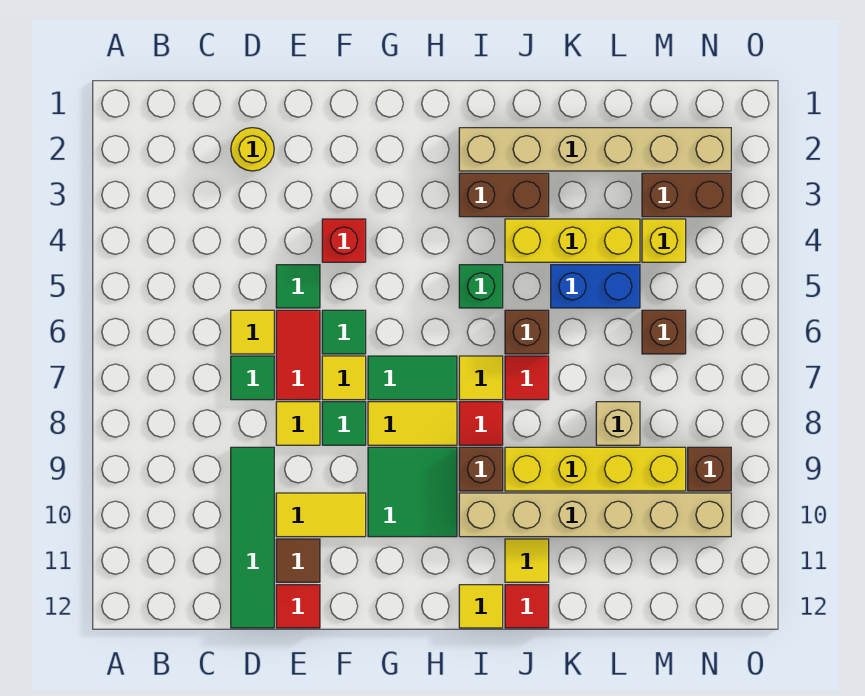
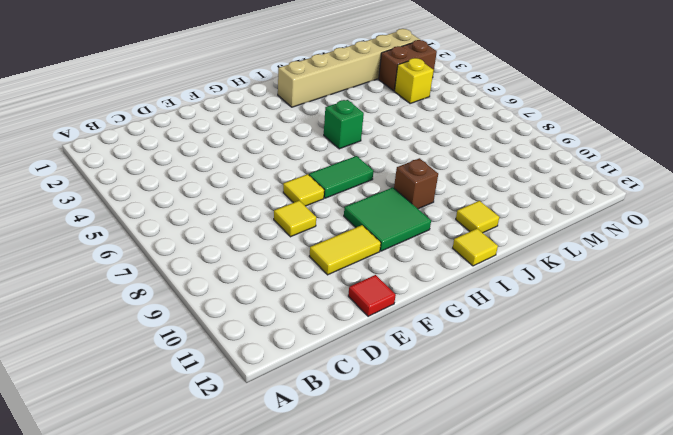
none -> yellow 1x1 round brick [231,128,274,171]
none -> yellow 1x1 tile [231,310,274,354]
none -> green 1x1 tile [231,356,274,400]
none -> green 1x4 tile [231,447,274,628]

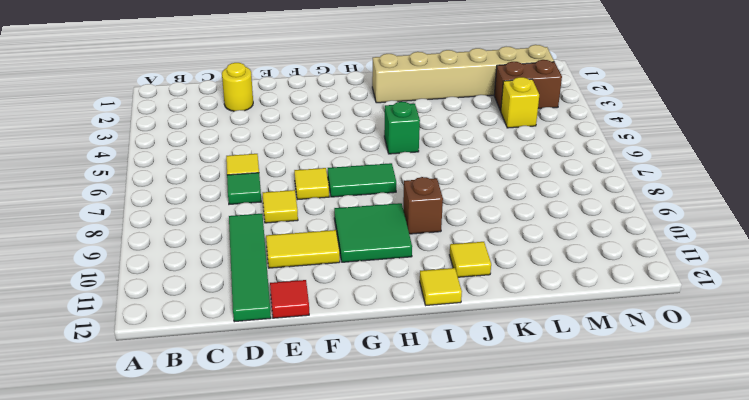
none -> green 1x1 tile [276,265,320,308]
none -> red 1x2 tile [276,310,320,400]
none -> brown 1x1 tile [276,539,320,582]
none -> red 1x1 brick [322,219,366,262]

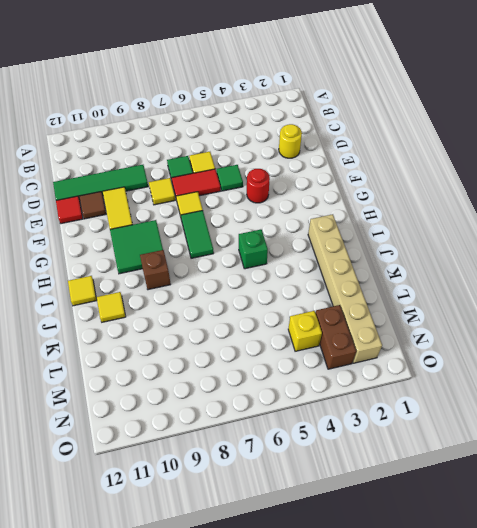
red 1x1 round brick [247,169,270,203] -> red 1x1 brick [322,219,366,262]
none -> green 1x1 tile [322,310,366,354]
none -> green 1x1 tile [322,402,366,445]
none -> yellow 1x2 tile [368,402,457,445]
none -> brown 1x2 brick [459,173,549,217]

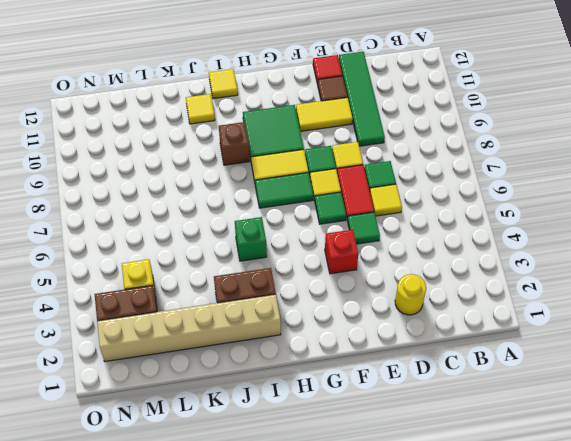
none -> yellow 1x1 tile [459,356,503,400]
none -> red 1x1 tile [459,402,503,445]
none -> tan 1x6 brick [459,493,731,537]
none -> yellow 1x3 brick [505,219,640,262]

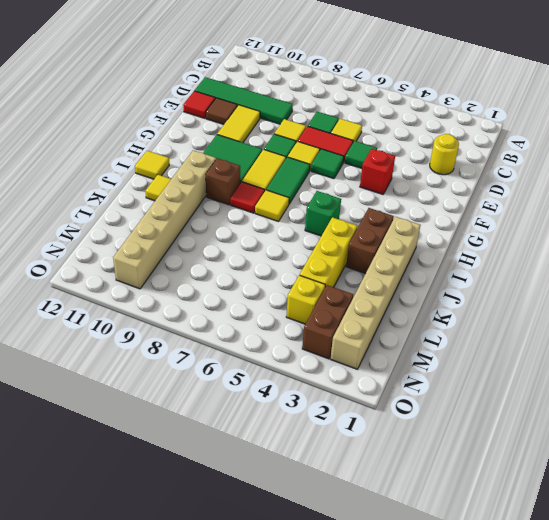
none -> brown 1x1 brick [505,310,549,354]
none -> red 1x1 tile [505,356,549,400]
none -> yellow 1x4 brick [505,447,686,491]
none -> red 1x1 tile [505,585,549,628]

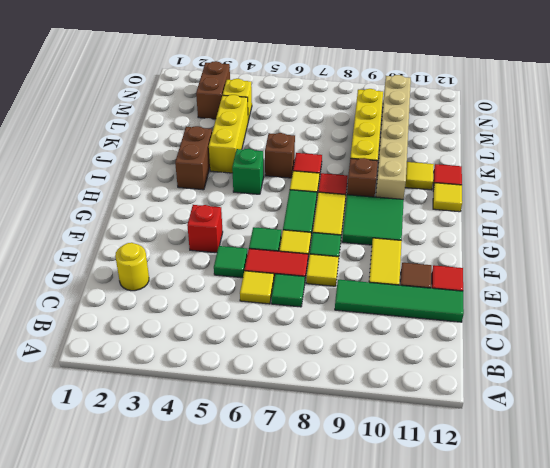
none -> tan 1x6 brick [459,128,731,171]
none -> blue 1x2 brick [551,265,640,308]
none -> tan 1x1 brick [596,402,640,445]
none -> brown 1x1 brick [642,310,686,354]

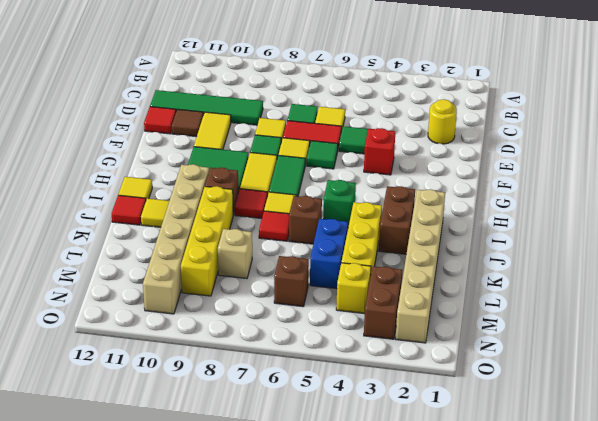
none -> brown 1x1 brick [688,447,731,491]

